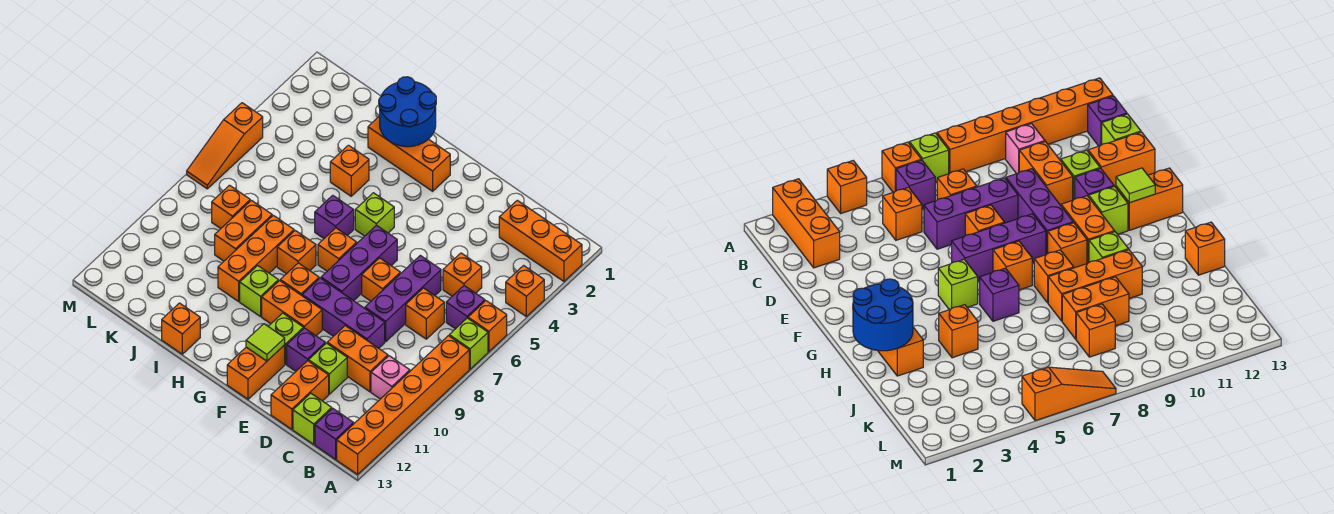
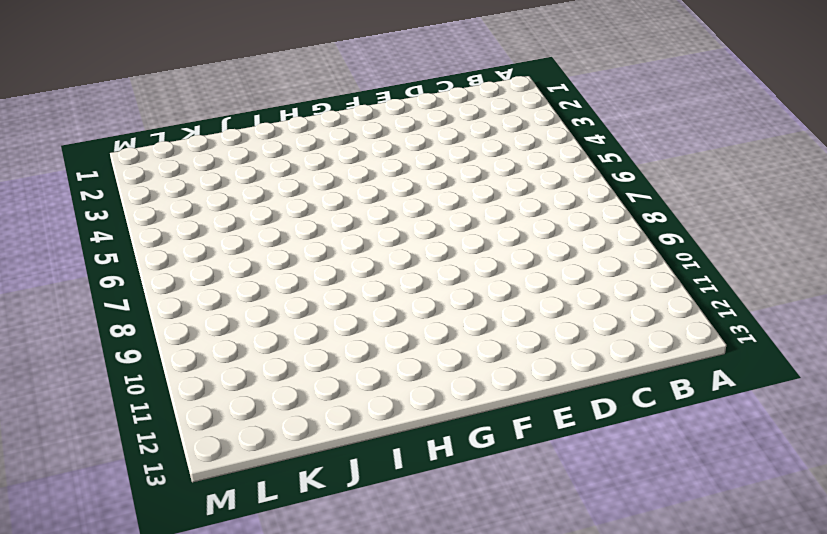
none -> orange 1x3 brick [499,200,582,281]
none -> orange 1x1 brick [506,266,544,317]
none -> orange 1x1 brick [468,301,507,352]
none -> lime 1x1 brick [449,318,488,369]

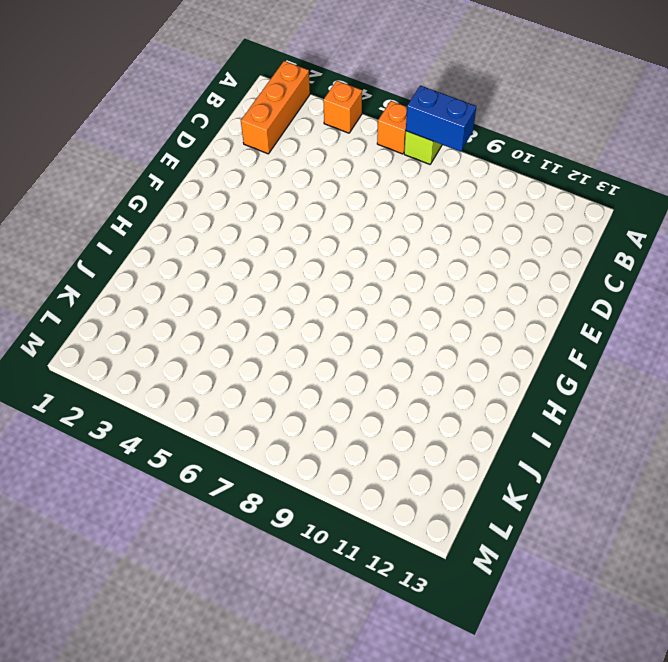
blue 1x2 brick [406,85,476,152] -> none
none -> orange 1x6 brick [337,336,469,474]
none -> purple 1x1 brick [446,286,485,329]
none -> pink 1x1 brick [371,356,410,399]
none -> purple 1x1 brick [315,408,354,459]

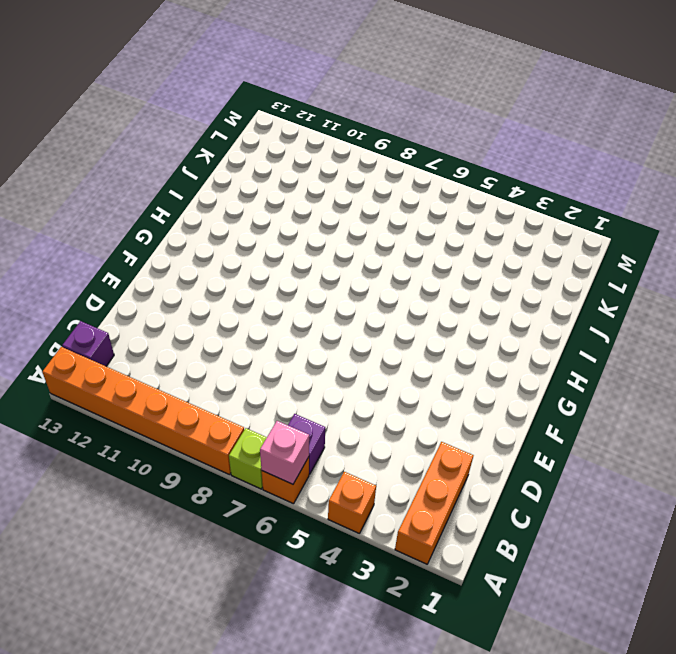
pink 1x1 brick [260,421,309,484] -> pink 1x1 brick moved to [371,356,410,399]
none -> orange 1x1 brick [443,253,482,296]
none -> orange 1x1 brick [406,288,444,339]
none -> orange 1x2 brick [327,326,388,392]
none -> lime 1x1 brick [293,393,332,444]

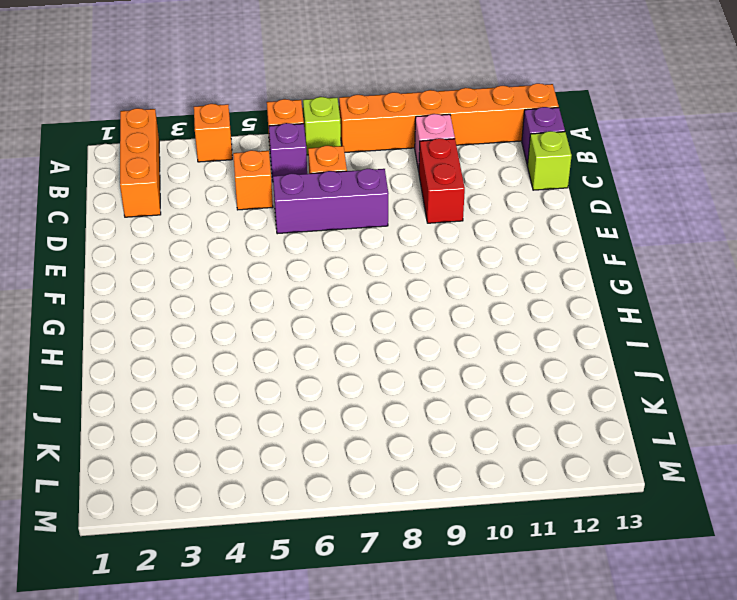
red 1x2 brick [419,138,465,223] -> orange 1x2 brick [327,326,388,392]
none -> purple 1x3 brick [302,278,385,348]
none -> lime 1x1 brick [309,343,347,394]
none -> orange 1x2 brick [271,361,329,429]
none -> orange 1x1 brick [362,258,400,301]

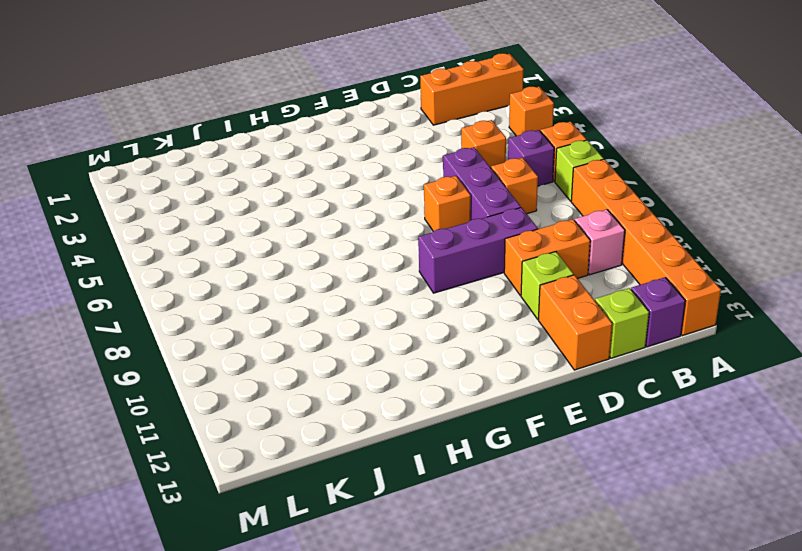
none -> purple 1x1 brick [287,328,325,371]
none -> purple 1x3 brick [321,225,397,301]
none -> orange 1x2 brick [262,281,322,336]
none -> lime 1x1 brick [268,313,303,364]

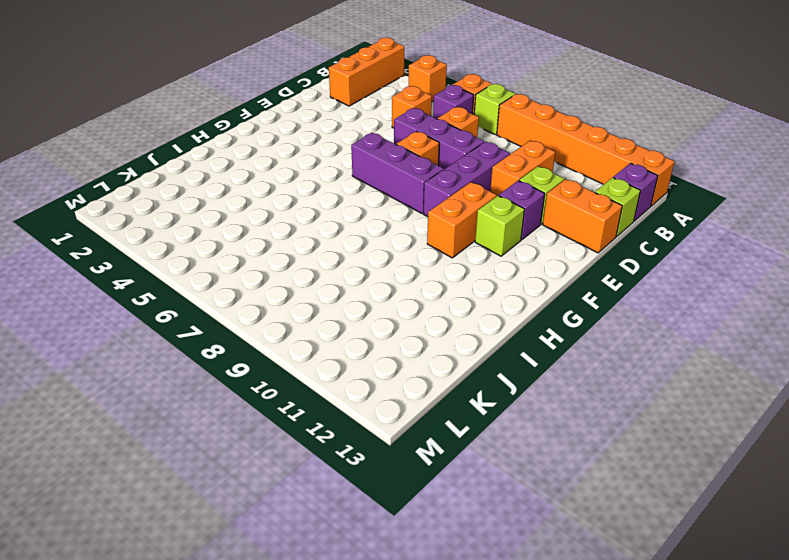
none -> pink 1x1 brick [371,356,410,399]
none -> orange 1x2 brick [227,345,285,399]
none -> orange 1x3 brick [368,116,450,191]
none -> lime 1x1 brick [355,193,394,236]

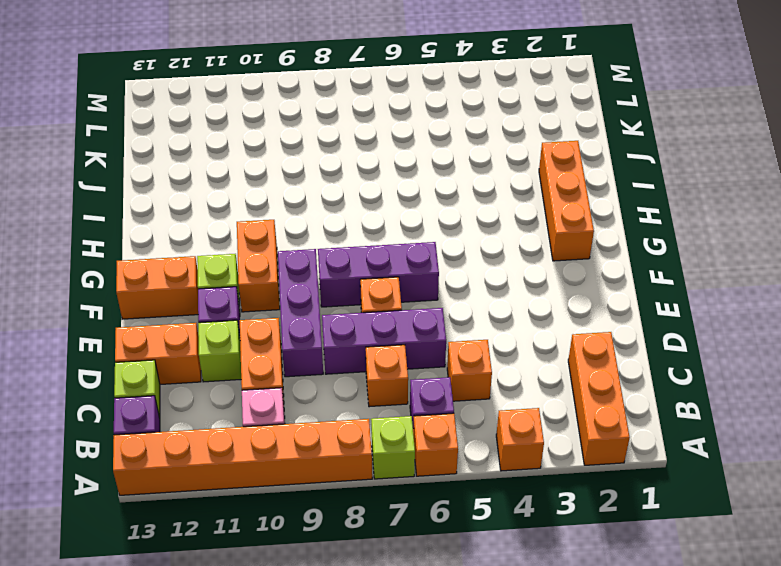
none -> lime 1x1 brick [355,193,394,236]
none -> orange 1x1 brick [318,228,357,271]
none -> orange 1x1 brick [280,263,319,295]
none -> purple 1x1 brick [315,195,354,238]

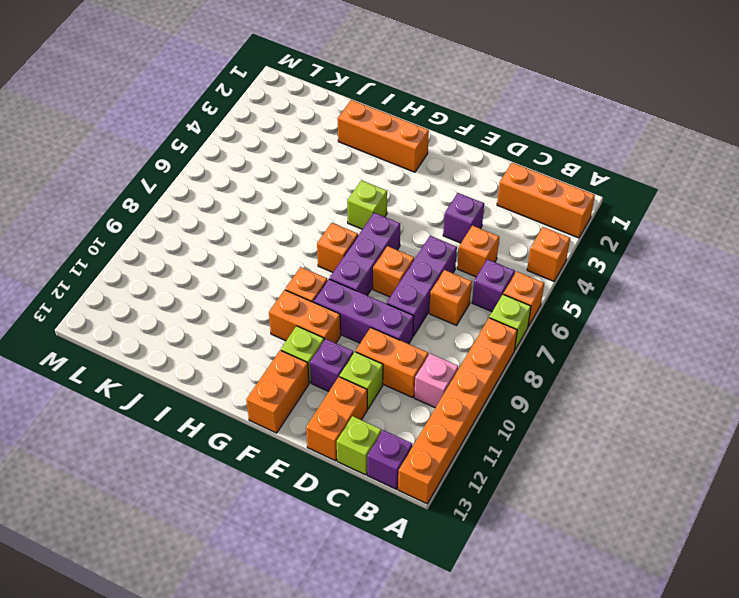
purple 1x1 brick [443,193,484,243] -> purple 1x1 brick moved to [315,195,354,238]
none -> orange 1x1 brick [277,231,316,274]
none -> lime 1x1 brick [240,266,278,317]
none -> orange 1x1 brick [330,145,369,196]
none -> orange 1x3 brick [218,215,294,301]

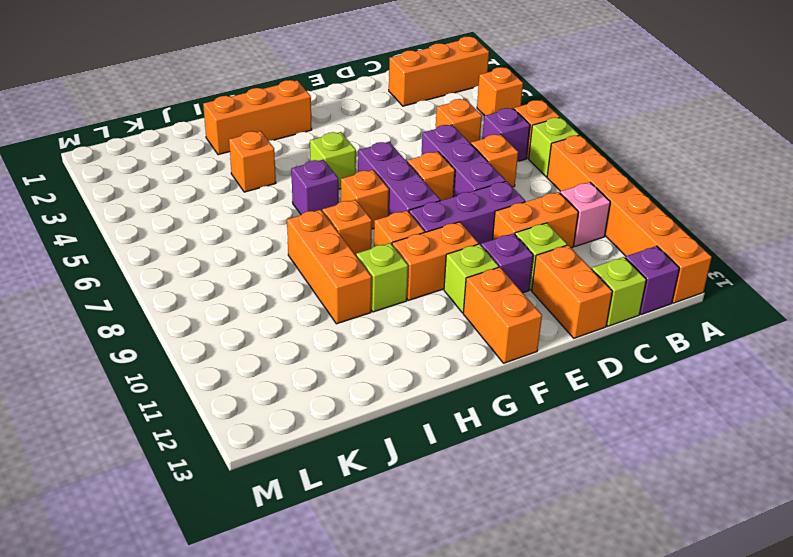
none -> orange 1x1 brick [162,303,200,354]
none -> orange 1x2 brick [215,200,272,261]
none -> orange 1x1 brick [212,185,250,229]
none -> orange 1x3 slope [187,103,263,189]

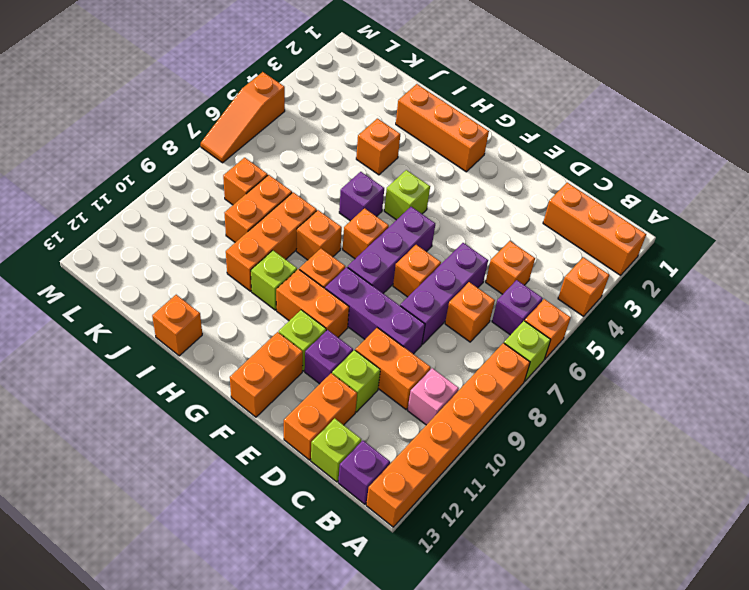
none -> lime 1x1 tile [246,324,285,361]
none -> blue 2x2 round brick [379,77,436,147]

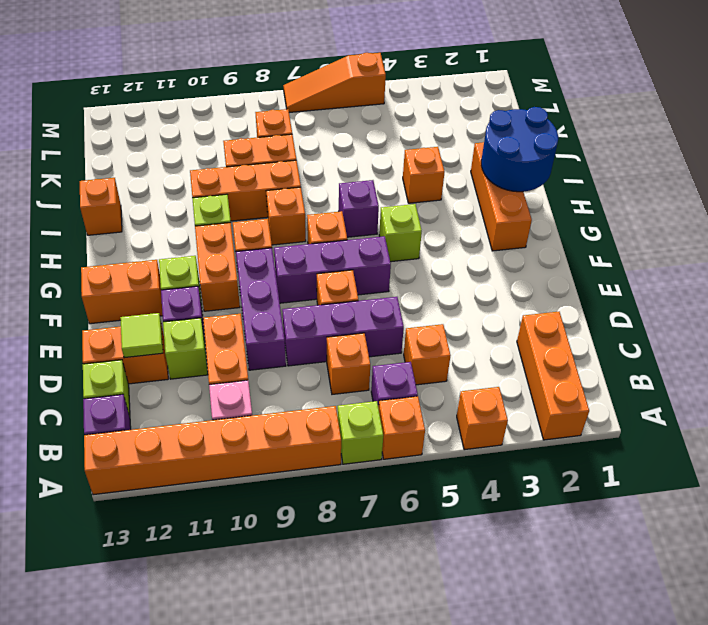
lime 1x1 tile [120,313,163,358] -> lime 1x1 tile moved to [246,324,285,361]

